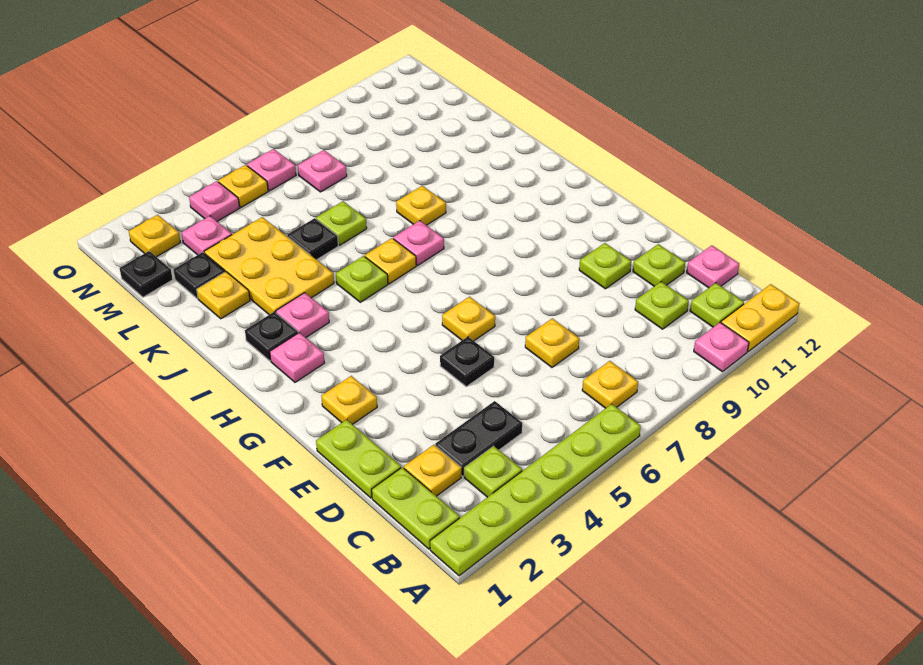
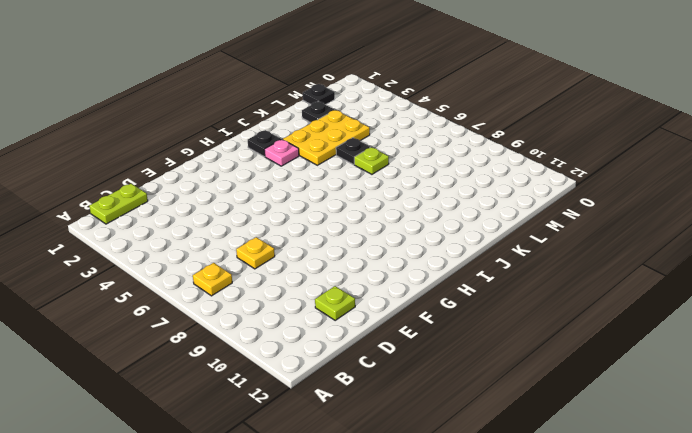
none -> lime 1x6 plate [430,404,641,576]
none -> pink 1x1 plate [694,322,749,372]
none -> yellow 1x2 plate [721,284,799,351]
none -> lime 1x1 plate [464,446,522,497]

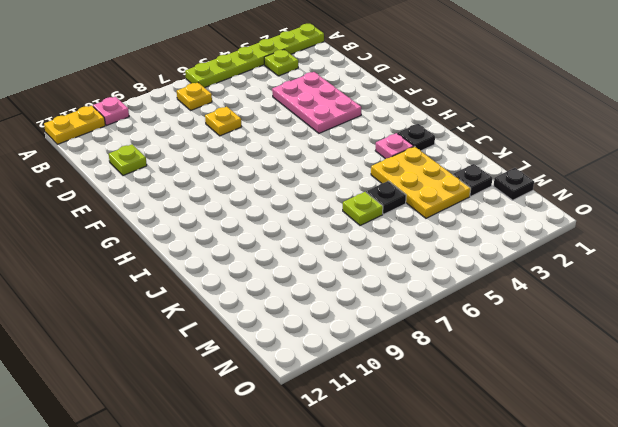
pink 2x3 plate [272,72,361,133] -> none
none -> lime 1x2 plate [372,467,460,549]
none -> lime 1x1 plate [690,283,744,327]
none -> yellow 1x1 plate [404,445,461,496]
none -> black 1x2 plate [435,401,522,476]

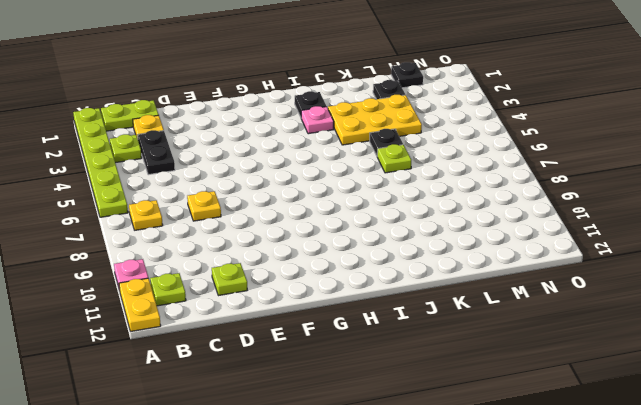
none -> lime 1x1 plate [635,282,689,329]
none -> pink 1x1 plate [687,245,739,288]
none -> lime 1x2 plate [316,420,401,498]
none -> black 1x1 plate [440,337,494,387]

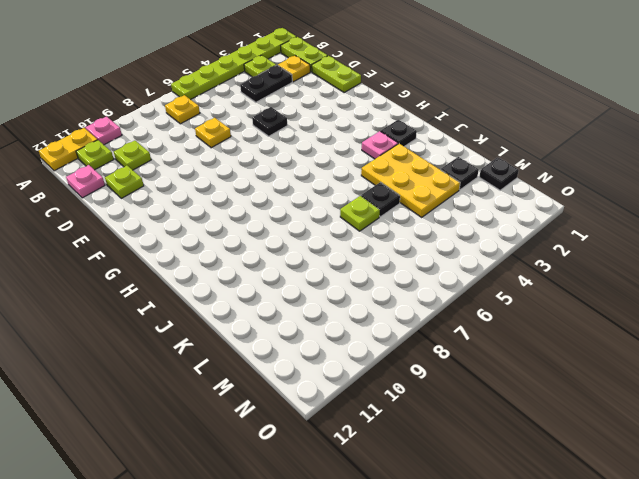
none -> lime 1x1 plate [579,243,631,289]
none -> yellow 1x1 plate [321,376,377,424]
none -> yellow 1x1 plate [442,297,495,341]
none -> pink 1x1 plate [270,333,324,382]

